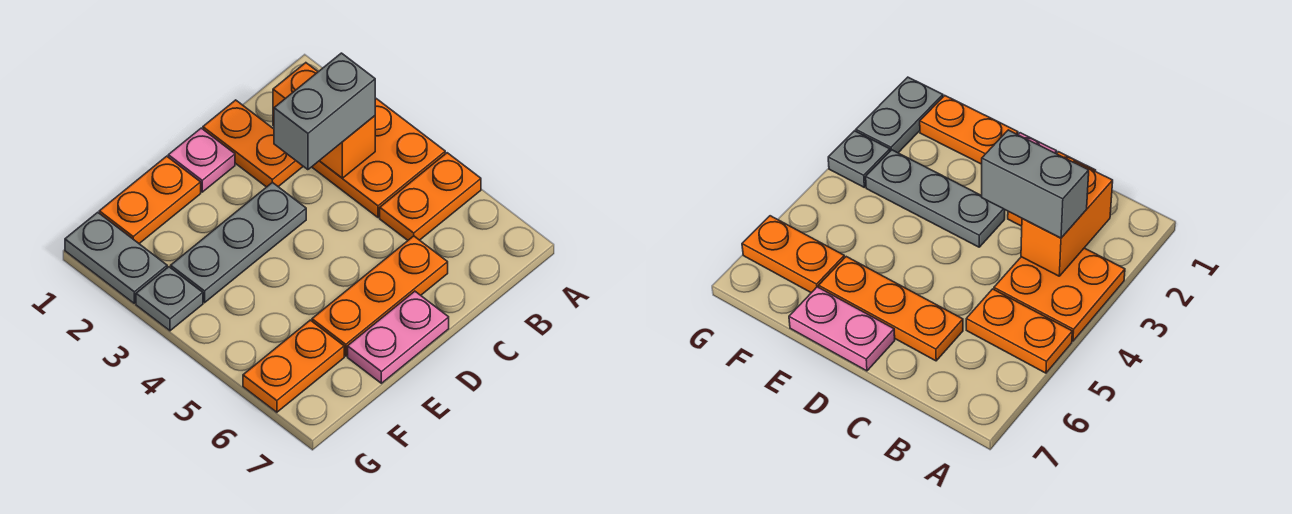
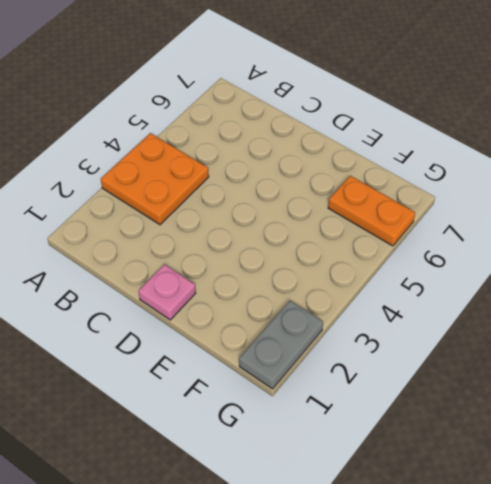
none -> orange 1x2 plate [380,153,481,240]
none -> orange 1x2 plate [203,100,303,187]
none -> orange 1x3 plate [312,236,448,356]

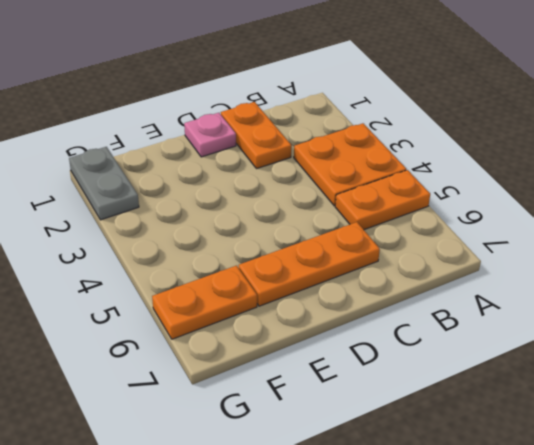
none -> grey 1x3 plate [171,182,306,303]
none -> pink 1x2 plate [348,291,449,383]
none -> orange 1x2 plate [99,156,201,244]

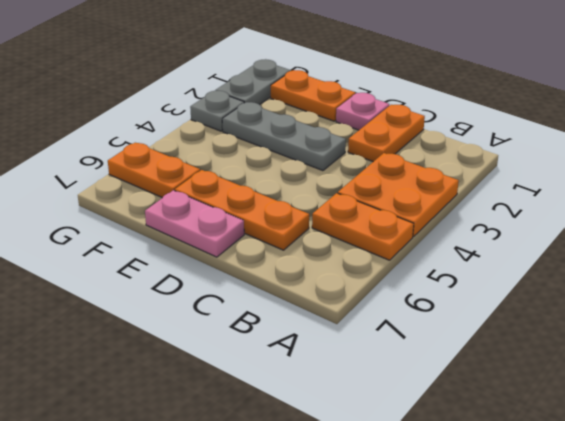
none -> orange 1x2 brick [273,63,375,178]
none -> grey 1x2 brick [274,53,375,170]

